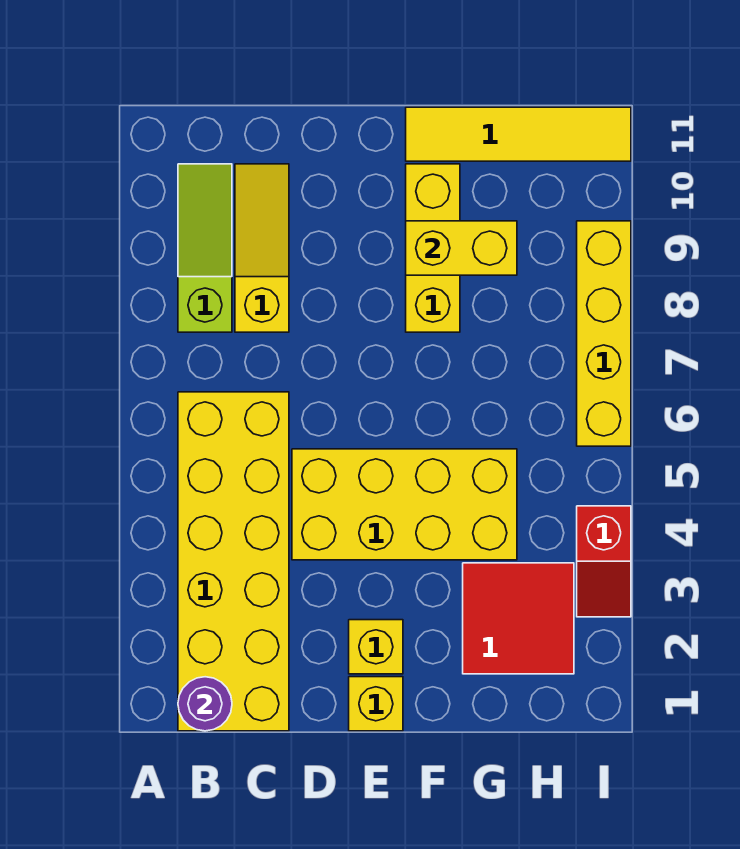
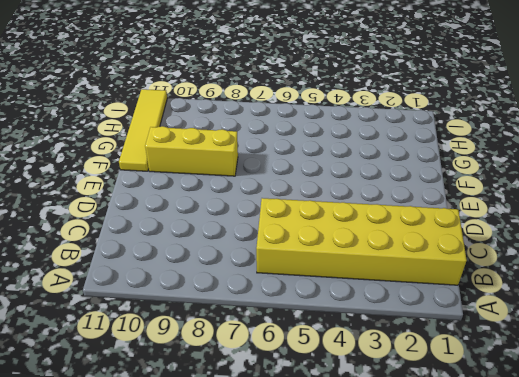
none -> lime 1x3 slope [178,164,232,332]
none -> yellow 1x3 slope [235,164,289,332]
none -> yellow 2x4 brick [292,449,517,560]

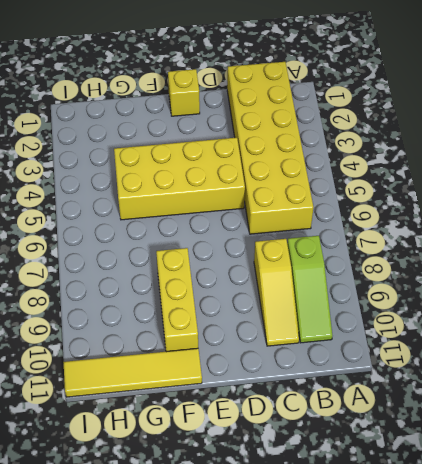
none -> yellow 1x1 brick [349,620,403,674]
none -> red 2x2 tile [463,563,574,674]
none -> red 1x2 slope [577,506,631,617]

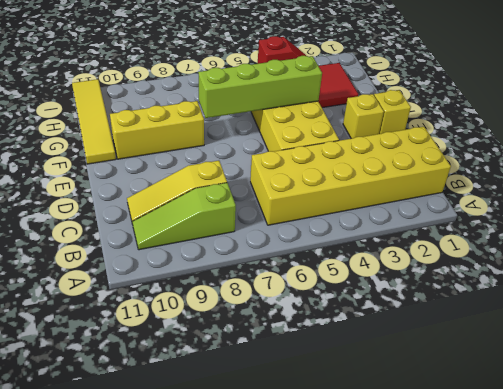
lime 1x4 brick [198,56,322,118] -> none
none -> yellow 1x4 brick [577,221,631,446]
none -> purple 1x1 round brick [178,677,232,731]
none -> yellow 1x2 brick [406,221,517,275]

